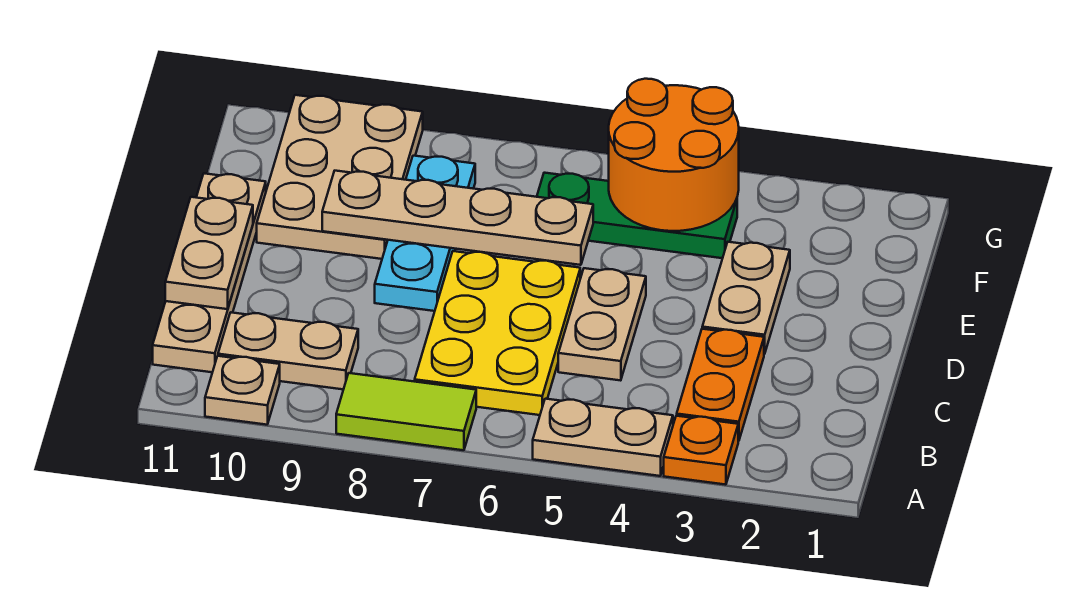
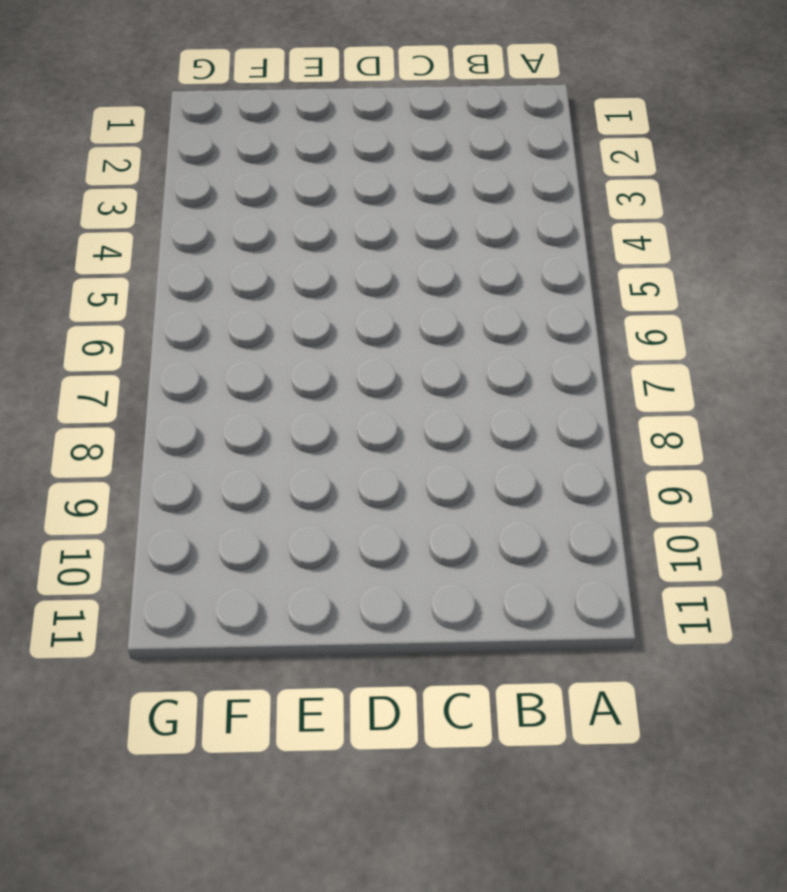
none -> orange 1x1 plate [664,416,738,485]
none -> tan 1x2 plate [533,399,673,476]
none -> lime 1x2 tile [336,373,476,450]

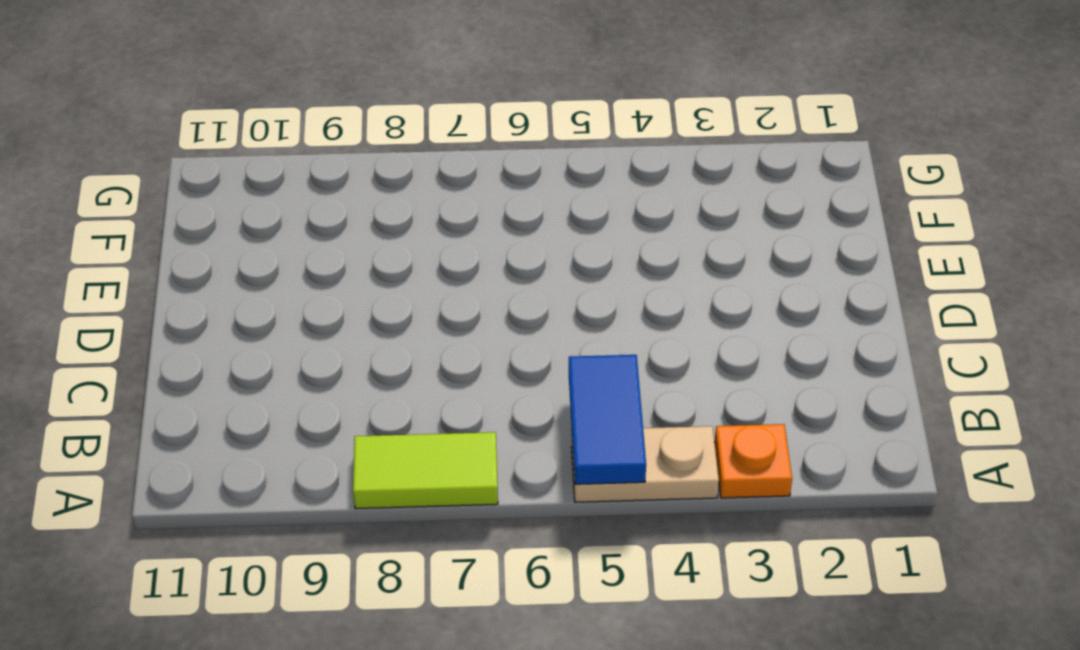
blue 1x2 tile [569,355,646,484] -> none
none -> tan 1x1 plate [205,356,280,425]
none -> orange 1x2 plate [677,329,764,441]
none -> yellow 2x3 plate [415,251,580,415]

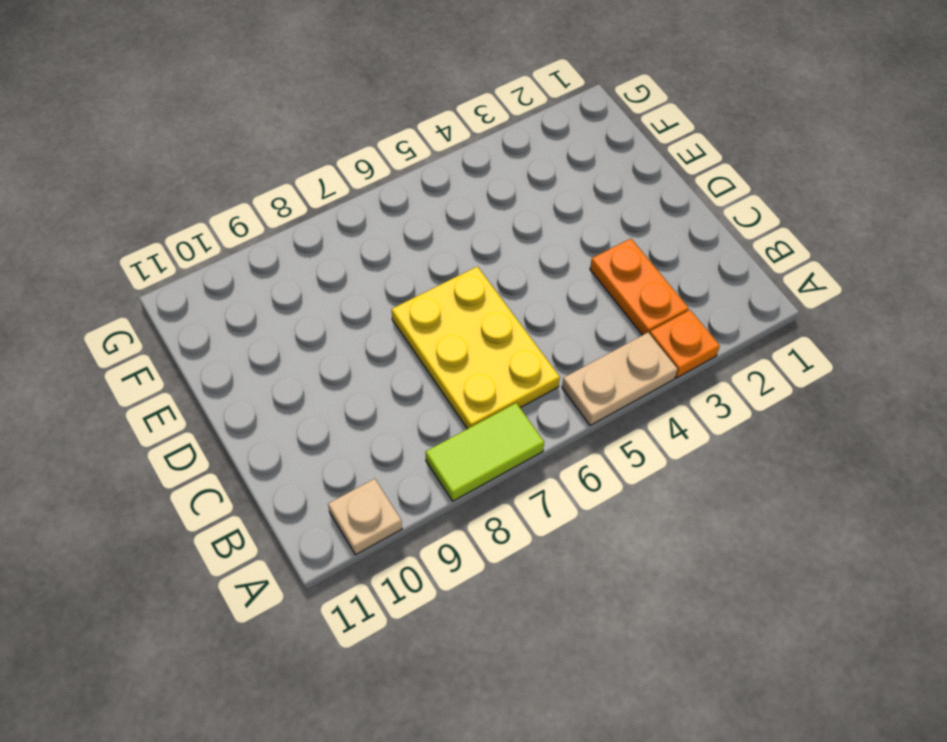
none -> tan 1x2 plate [218,313,358,389]
none -> tan 1x4 plate [153,173,266,372]
none -> tan 1x2 plate [558,268,646,381]

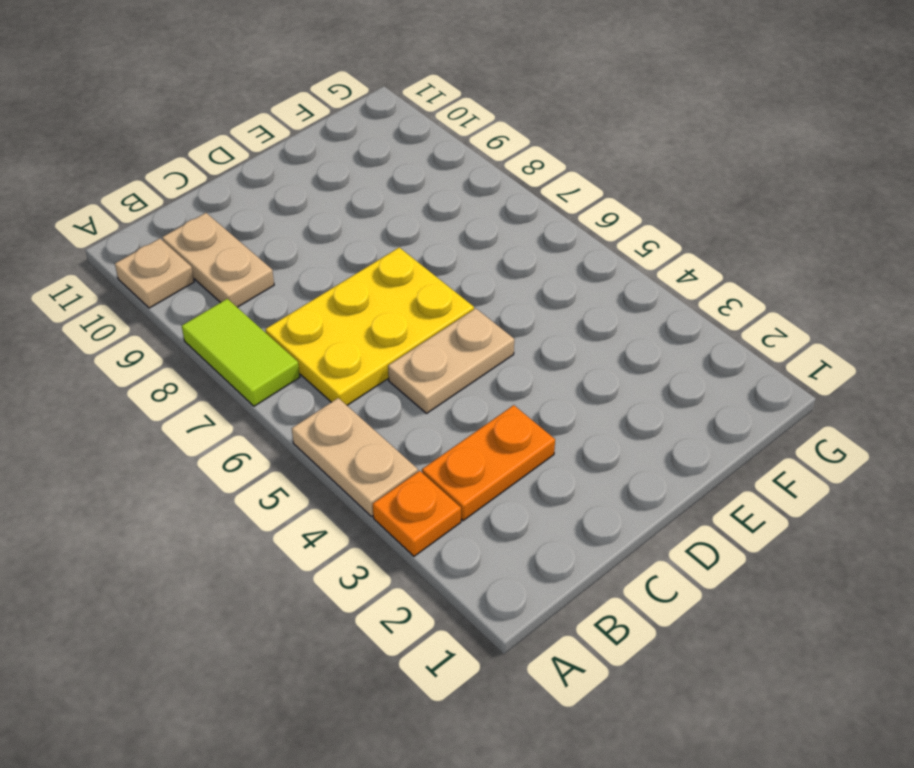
none -> tan 1x4 plate [153,173,266,372]
none -> tan 1x2 plate [702,242,790,354]
none -> cyan 1x3 plate [375,156,475,311]

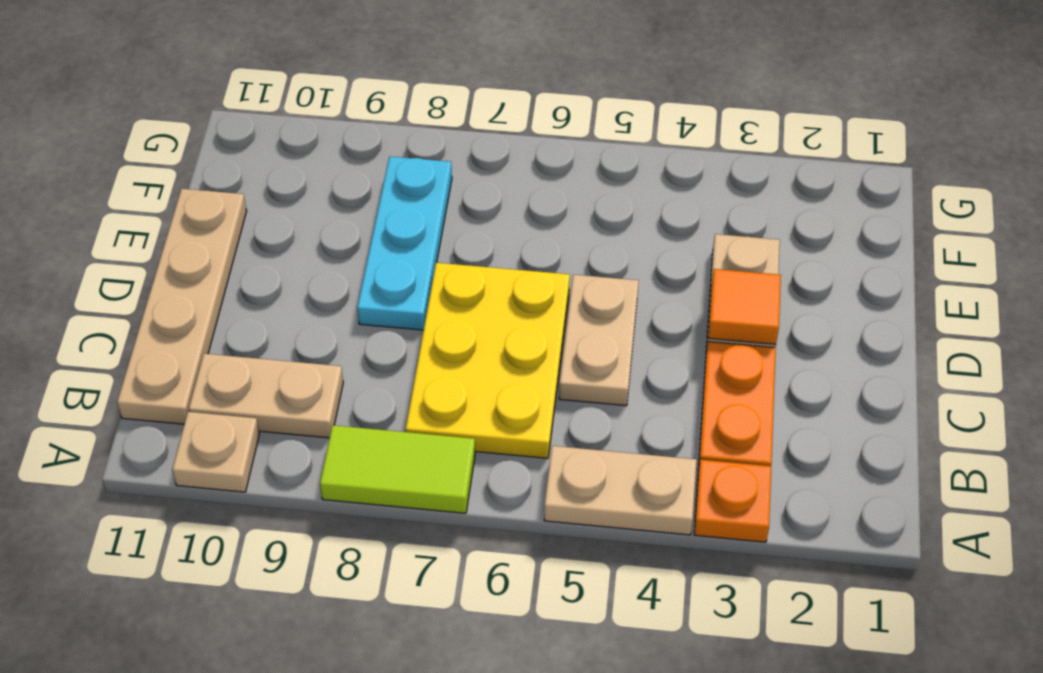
orange 1x1 tile [708,269,781,344] -> none
none -> tan 2x3 plate [257,95,423,259]
none -> green 1x3 plate [537,173,737,258]
none -> tan 1x2 plate [165,197,253,309]

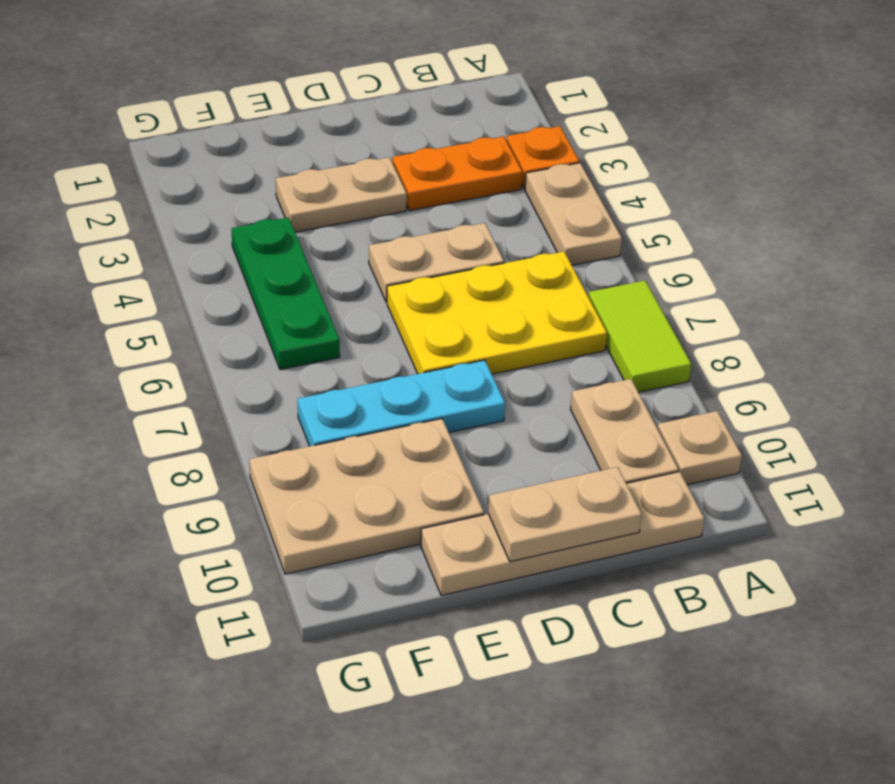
none -> tan 1x4 plate [322,171,593,265]
none -> orange 2x2 round brick [609,79,739,231]

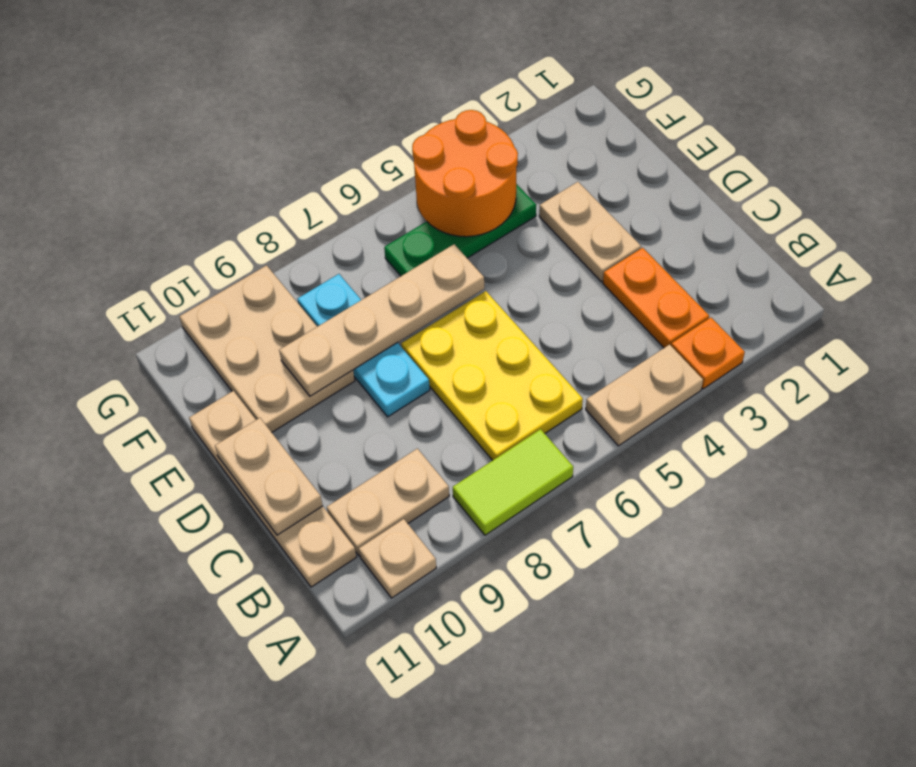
none -> tan 1x2 plate [558,268,646,381]

